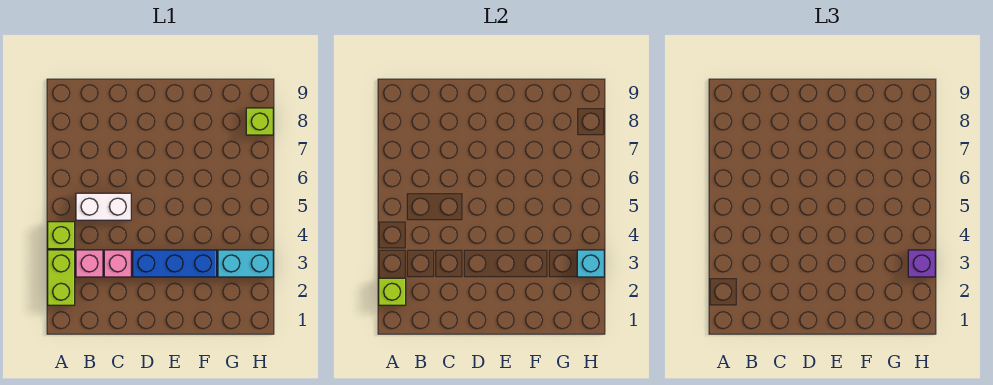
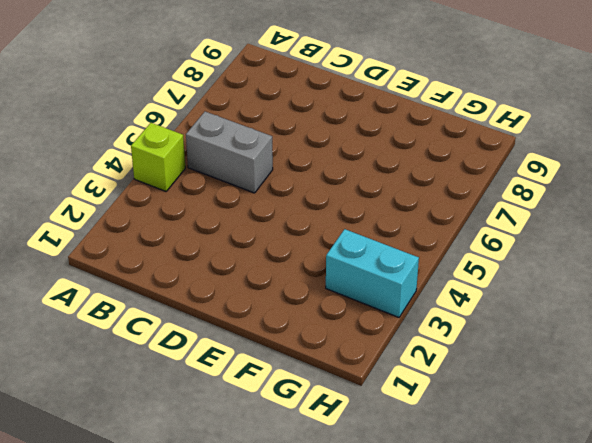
grey 1x2 brick [186,112,273,193] -> white 1x2 brick [76,193,131,220]
none -> lime 1x2 brick [48,250,75,305]
none -> pink 1x1 brick [76,250,103,277]

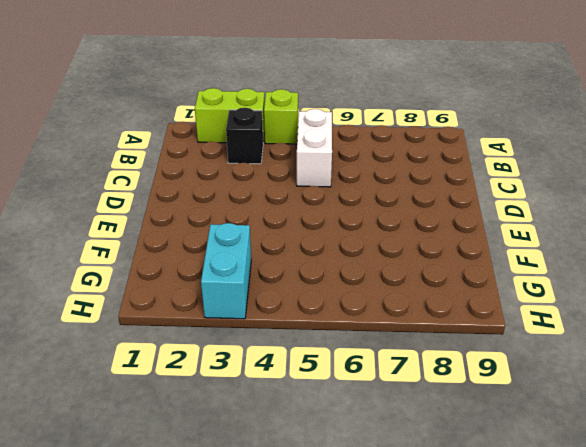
black 1x1 brick [226,108,263,164] -> pink 1x1 brick [76,250,103,277]
none -> pink 1x1 brick [104,250,131,277]
none -> blue 1x3 brick [133,250,217,277]

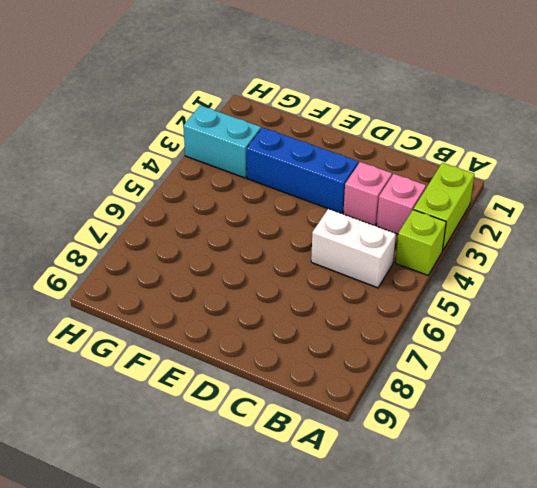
none -> lime 1x1 brick [246,108,273,135]
none -> lime 1x1 brick [379,278,406,305]

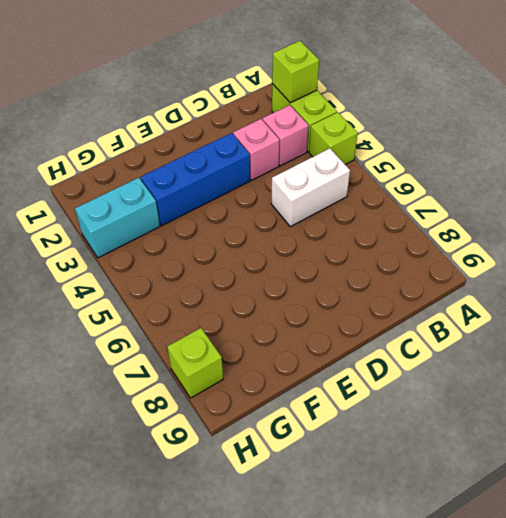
none -> cyan 1x1 brick [577,250,604,277]
none -> purple 1x1 brick [908,250,935,277]

